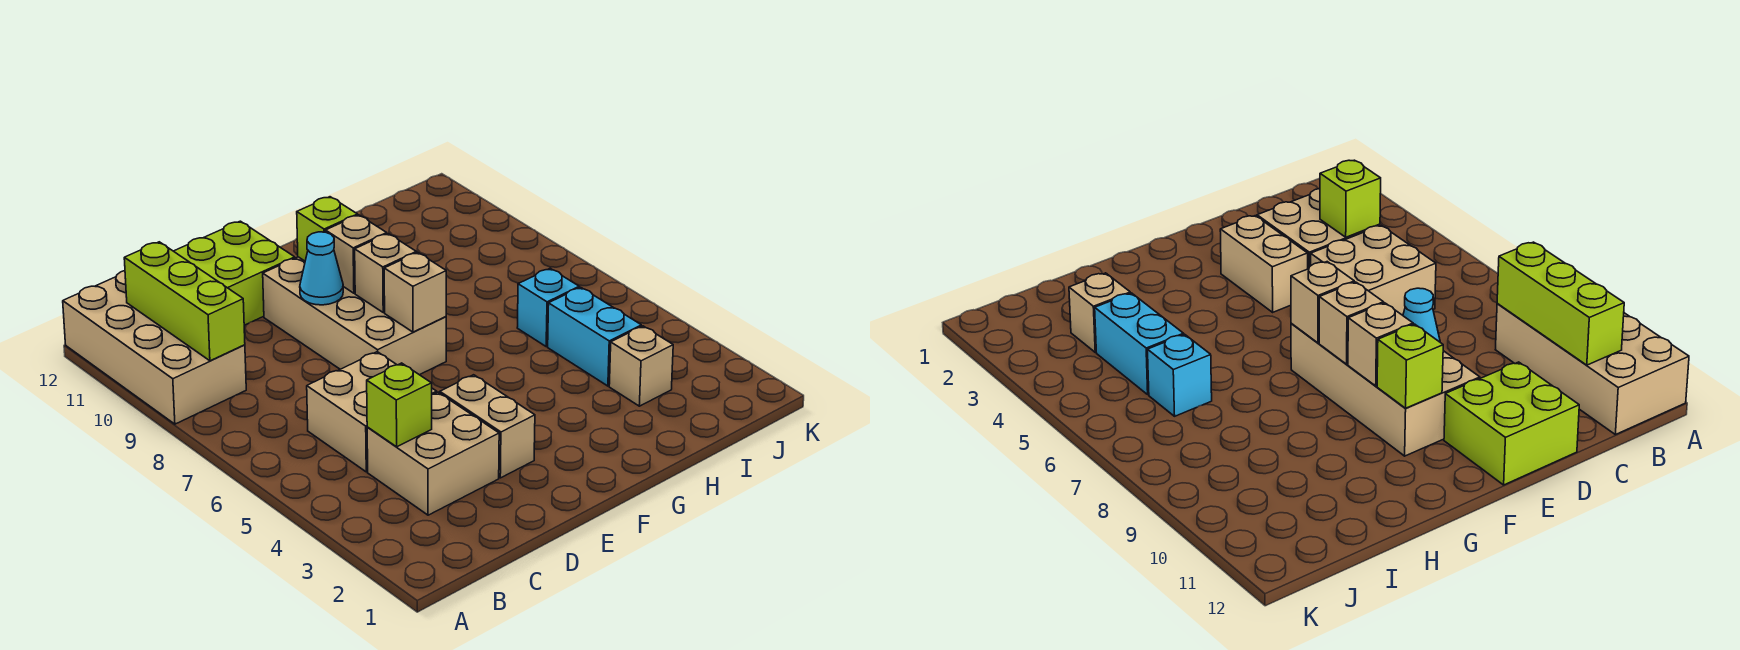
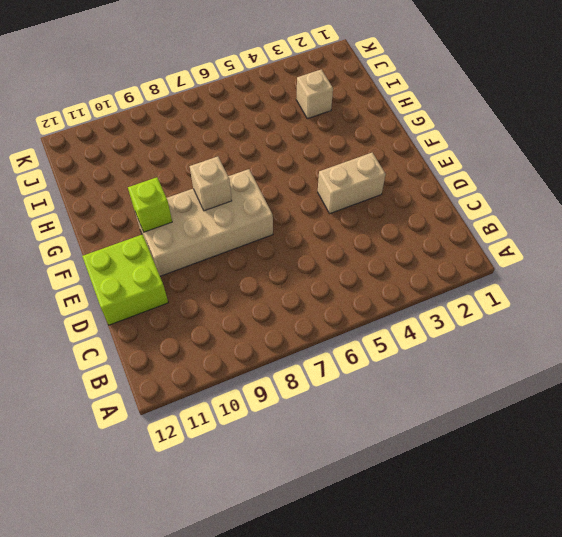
none -> tan 2x4 brick [63,271,246,424]
none -> tan 2x2 brick [367,392,499,515]
none -> tan 2x2 brick [307,352,437,472]

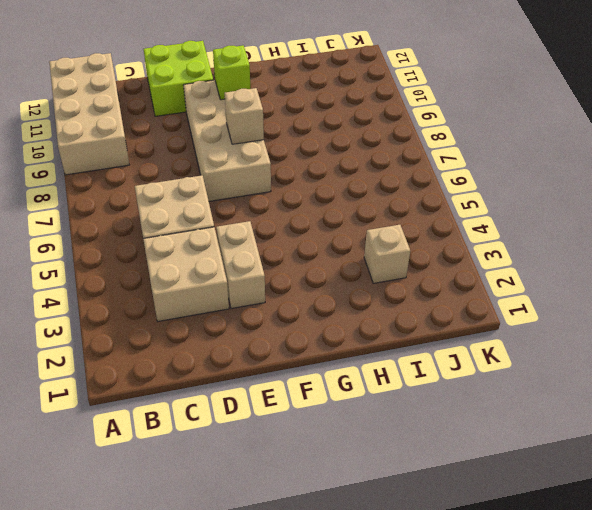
none -> cyan 1x2 brick [548,287,641,386]
none -> cyan 1x1 brick [517,268,579,346]
none -> lime 1x3 brick [124,242,245,361]

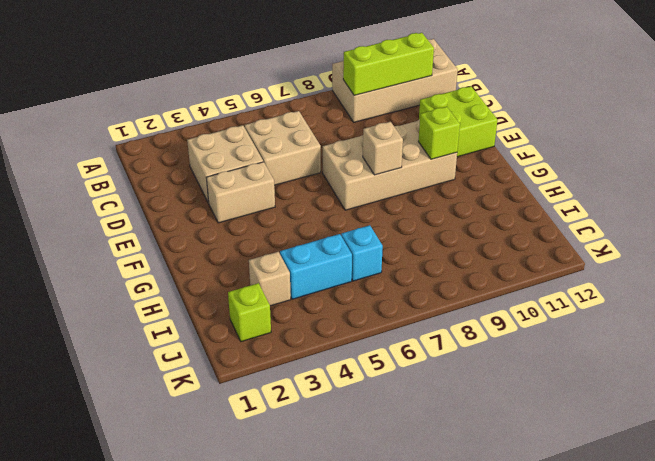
lime 1x1 brick [228,283,271,342] -> lime 1x1 brick moved to [367,363,432,447]
none -> cyan 1x1 cone [300,232,343,305]
none -> tan 1x1 brick [384,252,446,332]
none -> tan 1x1 brick [326,215,387,293]

